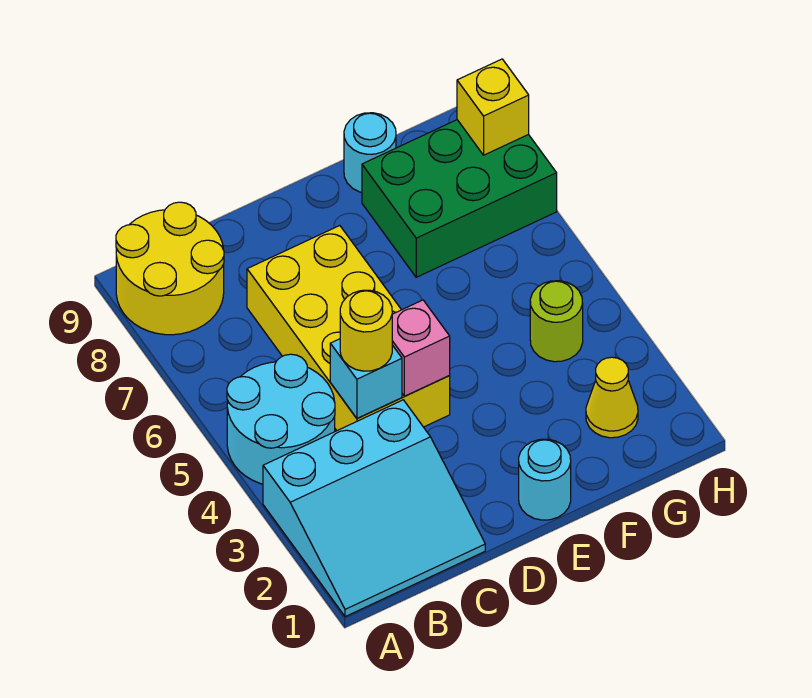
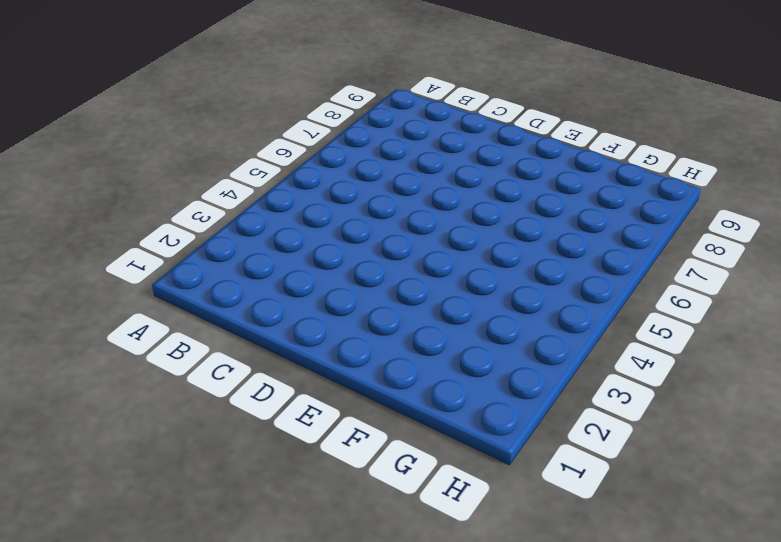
none -> cyan 3x3 slope [263,400,485,617]
none -> cyan 2x2 round brick [227,354,335,484]
none -> yellow 2x2 round brick [116,202,224,335]

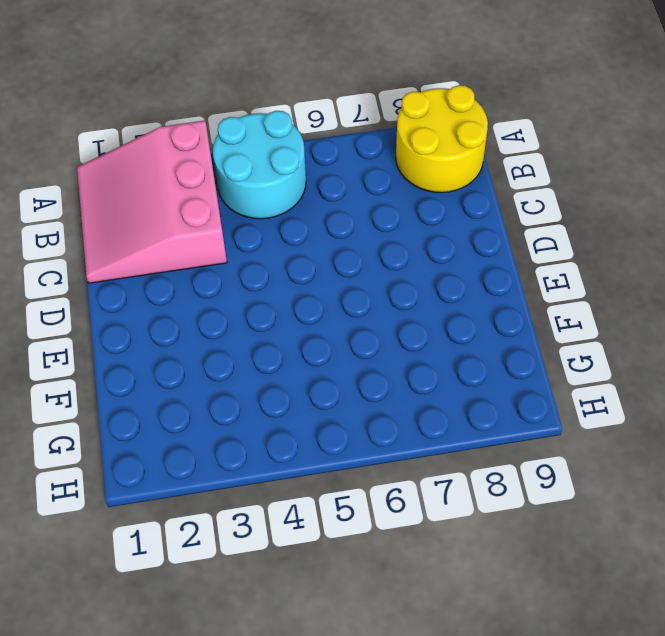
pink 3x3 slope [77,121,227,283] -> cyan 3x3 slope [263,400,485,617]
none -> yellow 2x4 brick [247,226,450,431]
none -> cyan 1x1 round brick [519,439,571,520]
none -> green 2x3 brick [362,120,557,277]

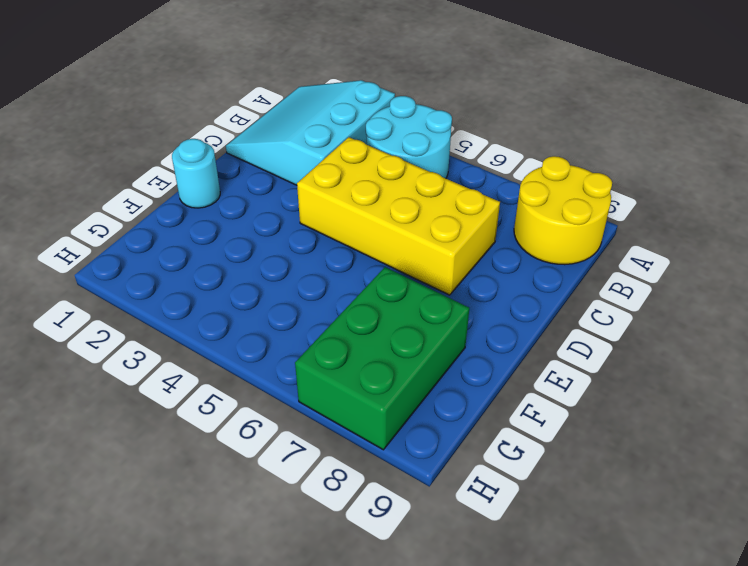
none -> cyan 1x1 round brick [344,113,396,192]
none -> yellow 1x1 cone [586,357,638,438]
none -> lime 1x1 round brick [530,281,583,362]

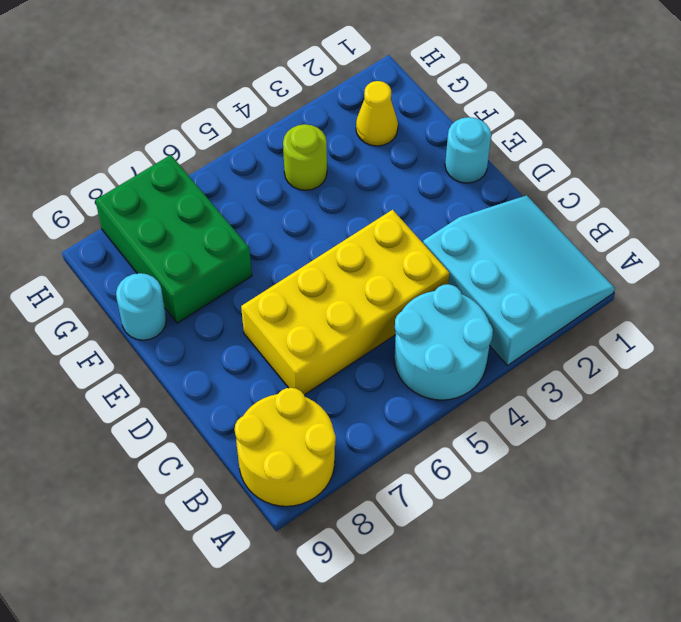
none -> cyan 1x1 brick [330,339,402,418]
none -> pink 1x1 brick [392,300,450,396]
none -> yellow 1x1 brick [457,59,529,155]

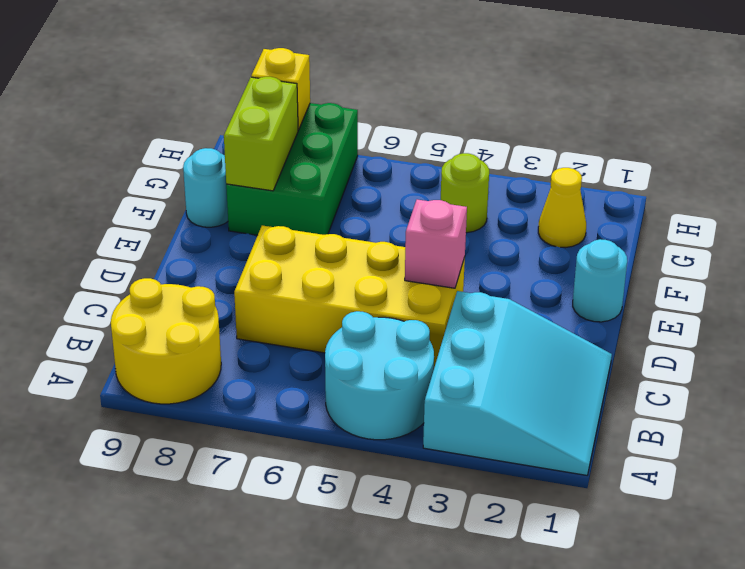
lime 1x2 brick [224,77,298,191] -> none
none -> cyan 1x1 brick [330,339,402,418]
none -> yellow 1x1 round brick [340,290,392,371]

